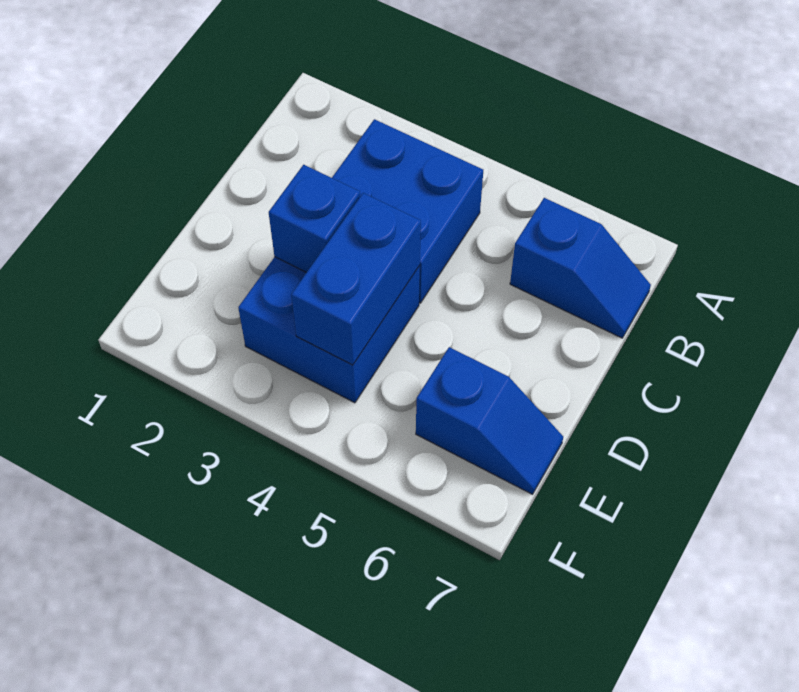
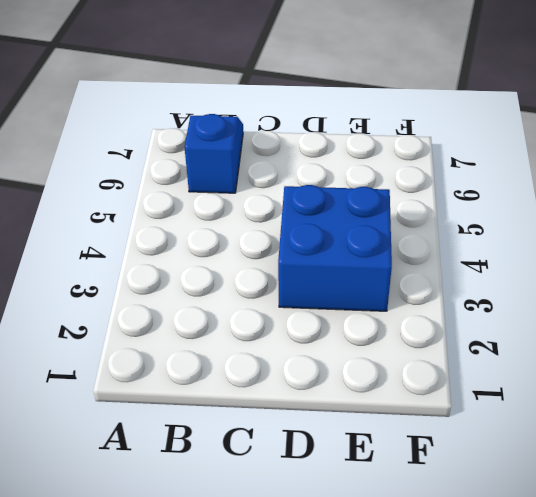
none -> blue 2x2 brick [332,119,483,303]
none -> blue 1x2 slope [416,347,563,494]

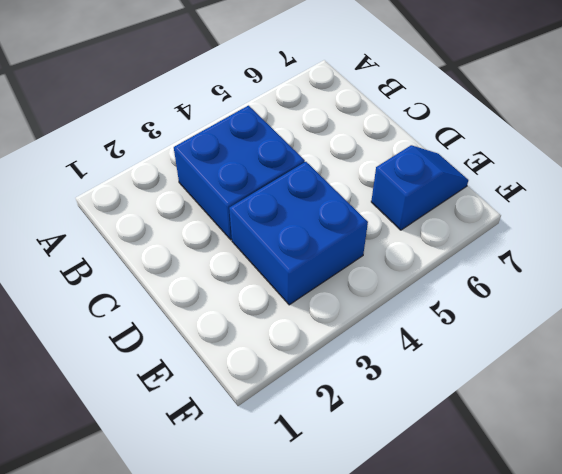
none -> blue 1x2 slope [510,198,651,338]
none -> blue 1x1 brick [269,165,360,272]

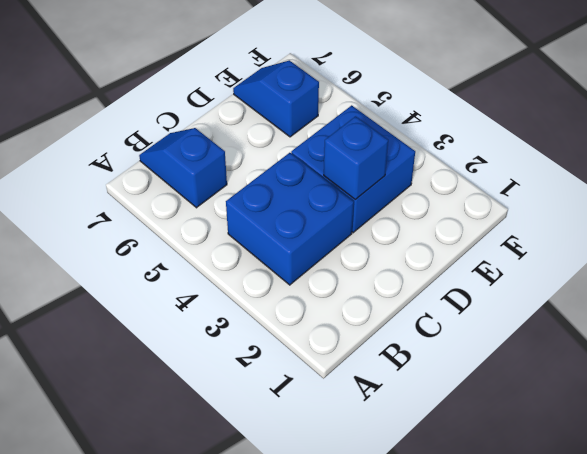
none -> blue 1x2 brick [291,193,421,365]

